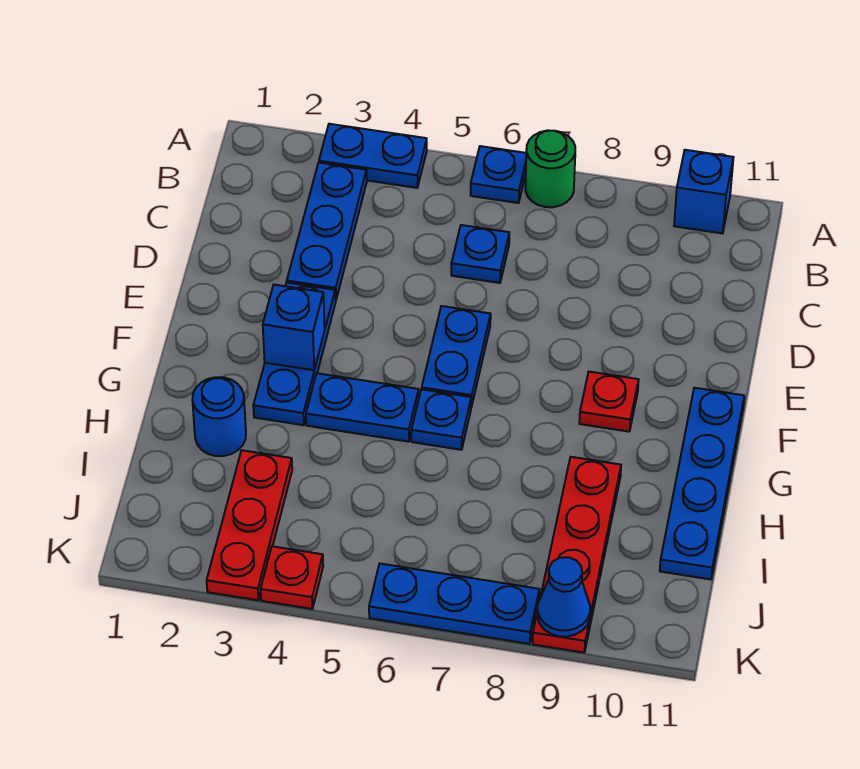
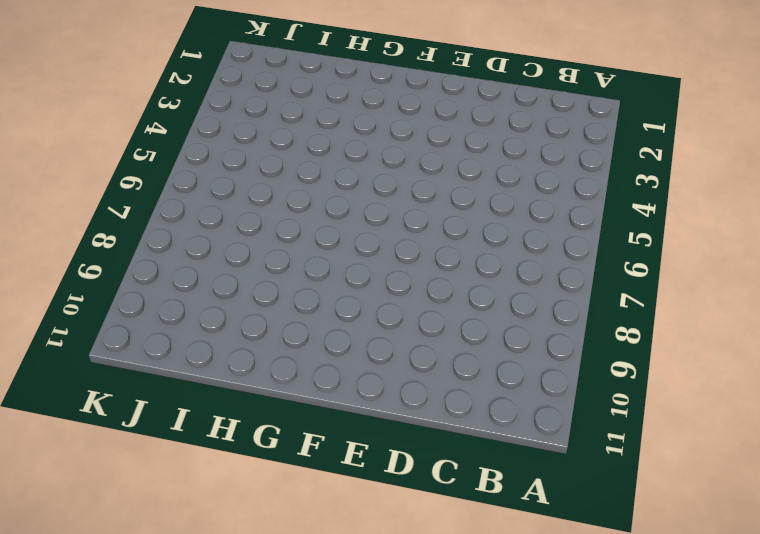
none -> blue 1x2 plate [319,124,427,188]
none -> blue 1x1 plate [471,146,526,203]
none -> green 1x1 round brick [525,130,575,207]

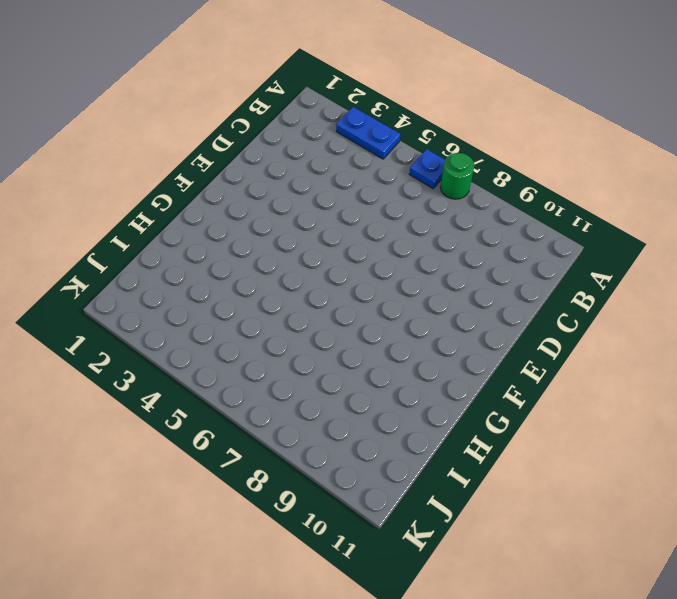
none -> blue 1x1 brick [674,150,733,234]
none -> blue 1x3 plate [287,163,367,299]
none -> blue 1x1 plate [451,225,509,283]

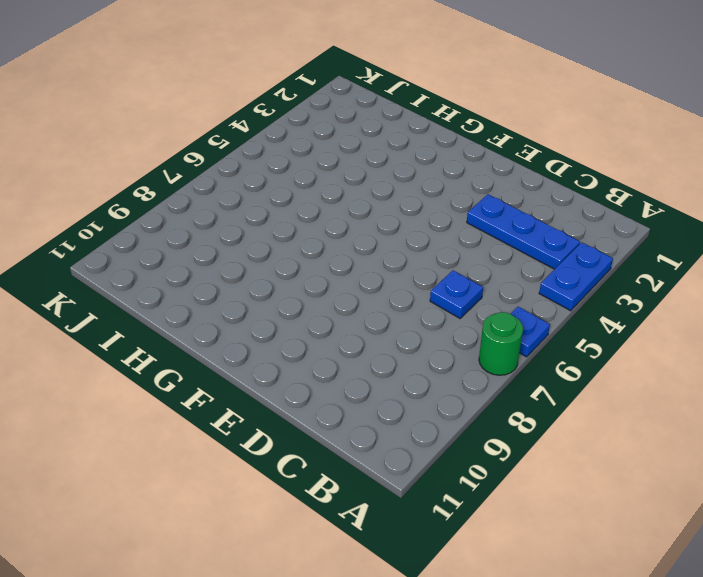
none -> blue 1x1 brick [674,150,733,234]
none -> blue 1x3 plate [253,282,336,425]
none -> blue 1x2 plate [422,306,491,407]

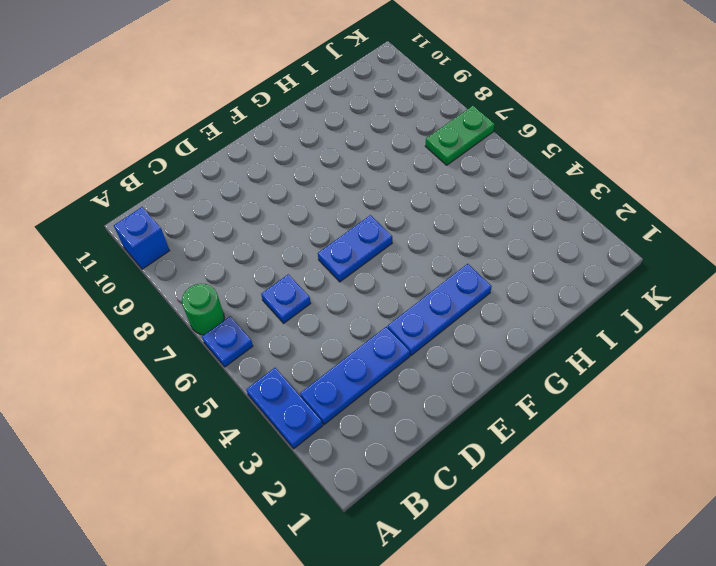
green 1x2 plate [425,106,495,165] -> blue 1x3 plate [369,564,539,644]
none -> red 1x1 plate [579,372,639,432]
none -> blue 1x4 plate [660,388,744,579]
none -> blue 1x2 plate [306,373,419,442]

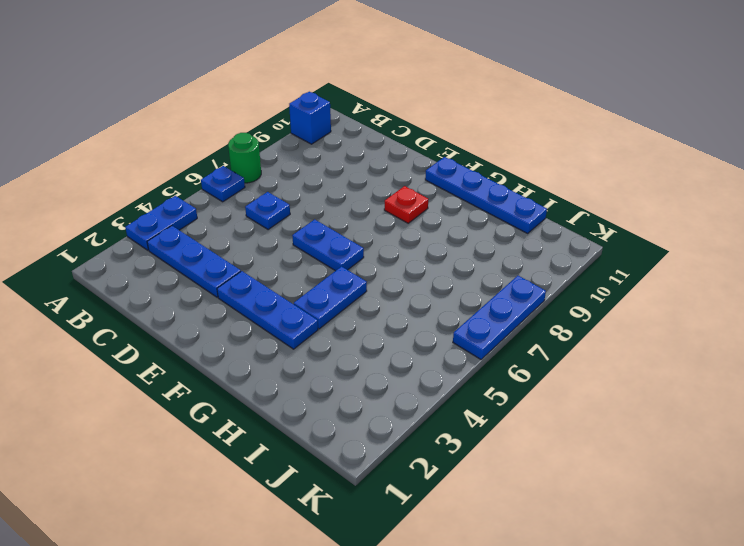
none -> blue 1x1 plate [411,389,471,450]
none -> blue 1x1 round brick [192,377,246,456]
none -> red 1x4 plate [533,457,621,653]

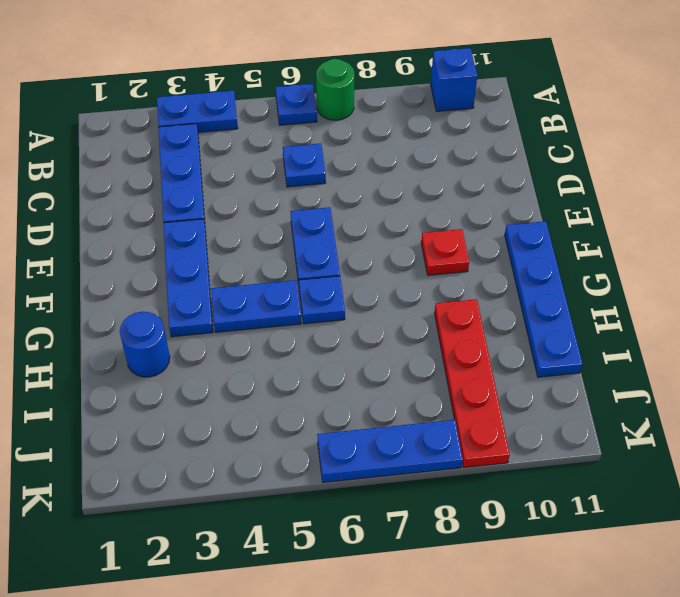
none -> red 1x3 plate [207,450,292,600]
none -> red 1x1 plate [261,546,323,609]
none -> blue 1x1 brick [263,285,325,370]

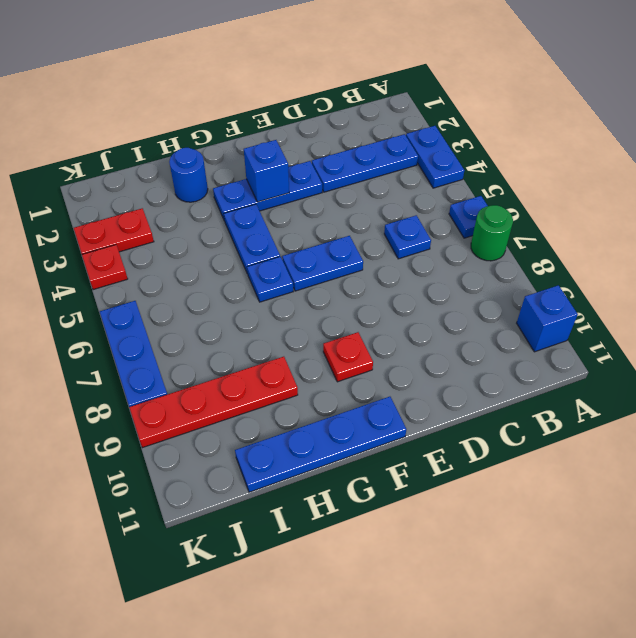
red 1x2 plate [74,208,154,254] -> red 1x3 plate [207,450,292,600]
none -> blue 1x1 cone [537,557,590,637]

